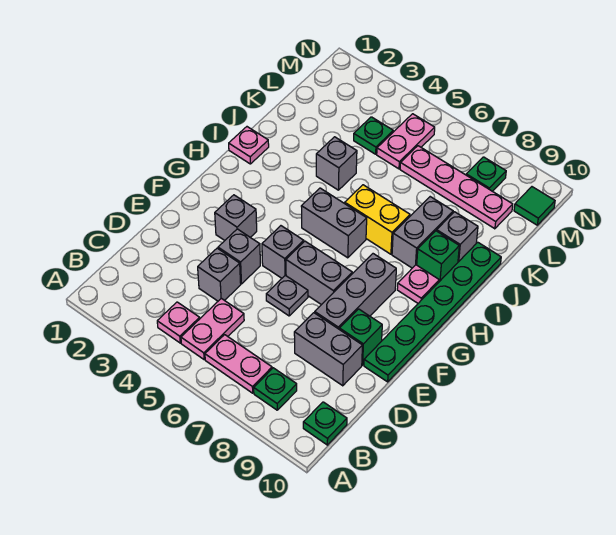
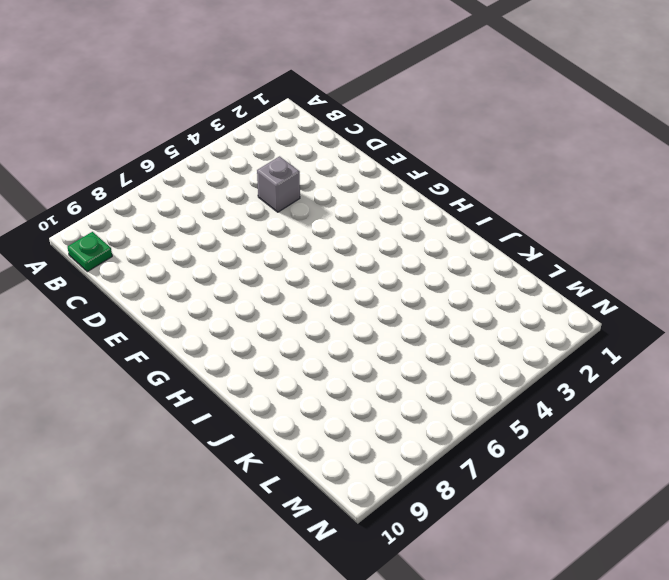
none -> pink 1x1 plate [157,302,200,343]
none -> pink 1x2 plate [181,298,244,359]
none -> pink 1x2 plate [205,335,272,393]

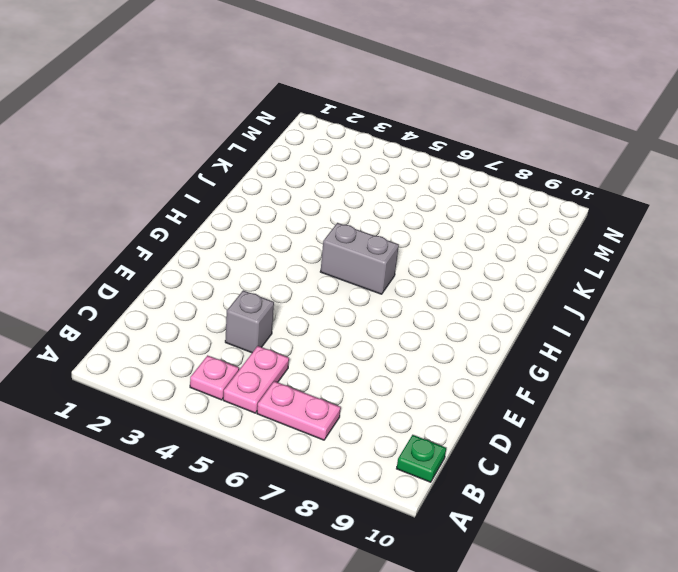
none -> green 1x1 plate [254,368,297,410]
none -> grey 1x2 brick [294,313,362,386]
none -> grey 1x1 brick [218,229,260,284]

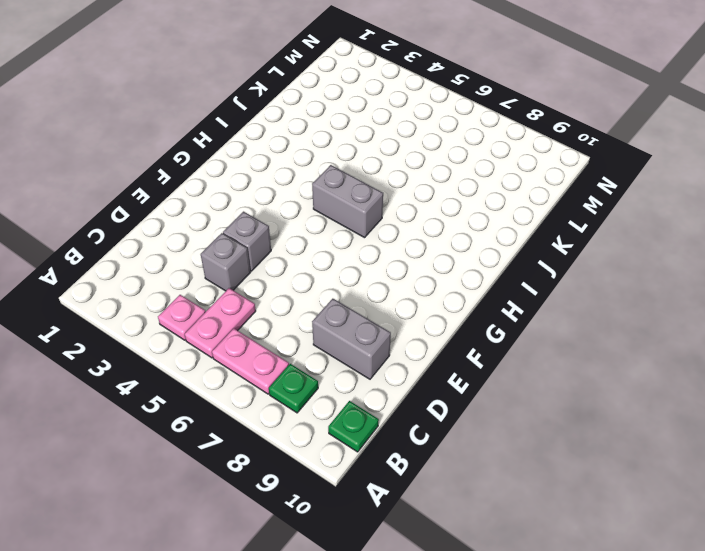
none -> grey 1x1 plate [266,275,308,316]
none -> grey 1x3 brick [315,254,396,330]
none -> green 1x1 brick [340,309,382,365]

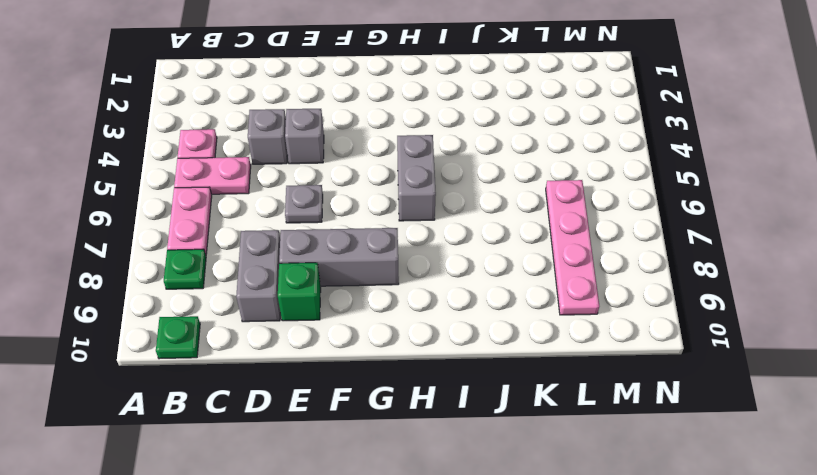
none -> green 1x6 plate [364,242,501,382]
none -> grey 1x1 brick [215,195,257,240]
none -> grey 1x1 brick [262,226,304,278]

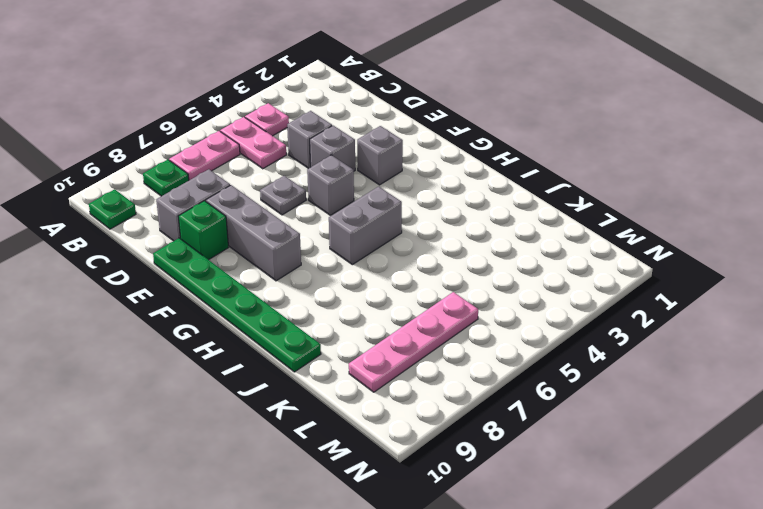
none -> grey 1x2 brick [286,241,352,305]
none -> pink 1x1 plate [397,265,439,303]
none -> pink 1x1 plate [229,127,269,164]

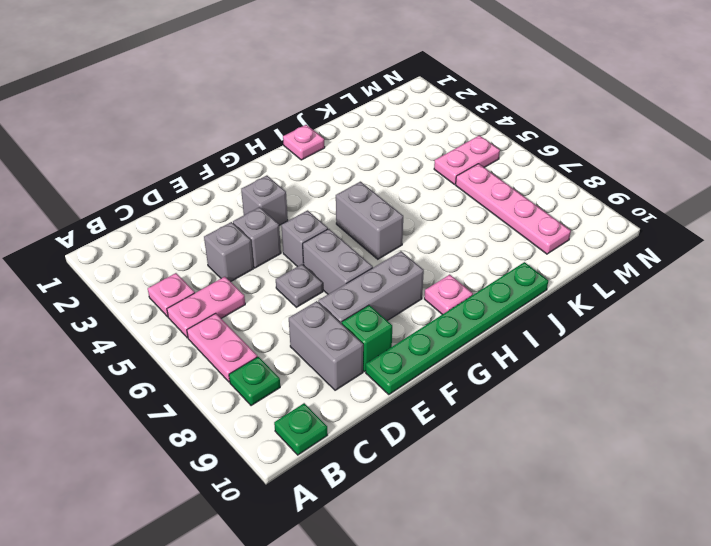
none -> yellow 1x2 brick [345,185,410,254]
none -> grey 1x2 brick [392,197,453,268]
none -> green 1x1 brick [417,231,459,282]

